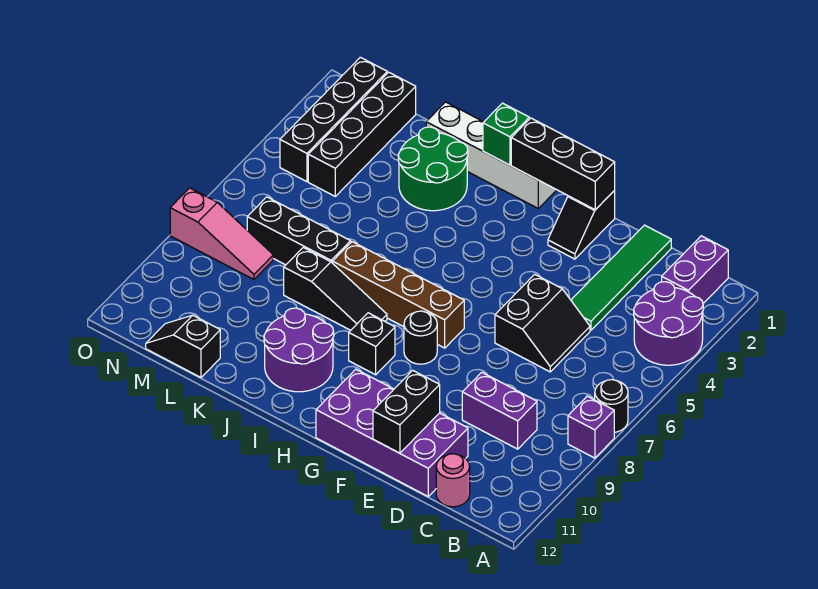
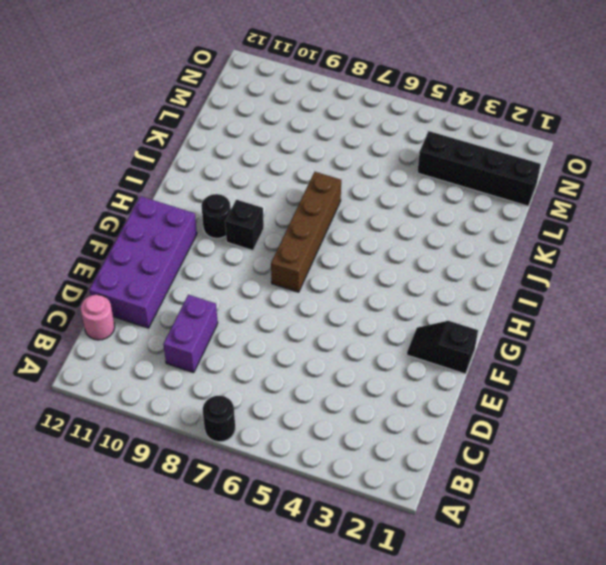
black 1x1 round brick [201,194,231,238] -> black 1x1 round brick moved to [404,311,437,364]
none -> purple 2x2 round brick [634,282,703,365]
none -> purple 1x1 brick [568,396,614,458]
none -> purple 1x2 brick [662,236,728,303]

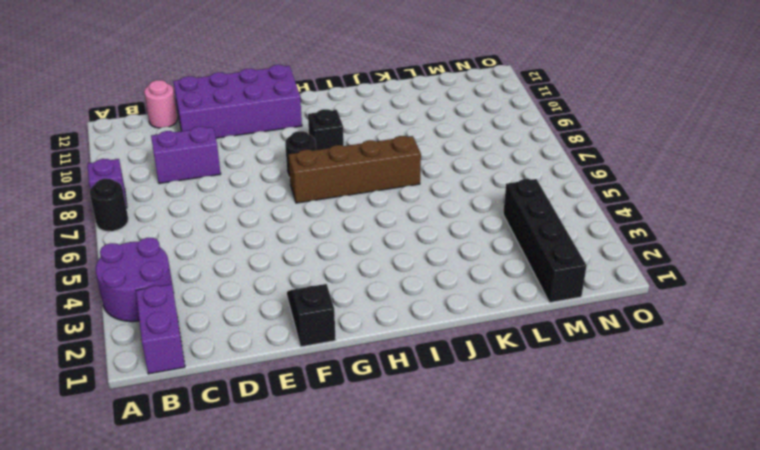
none -> green 1x4 tile [571,225,671,330]
none -> black 2x2 slope [495,274,590,372]
none -> white 1x4 brick [426,102,556,208]

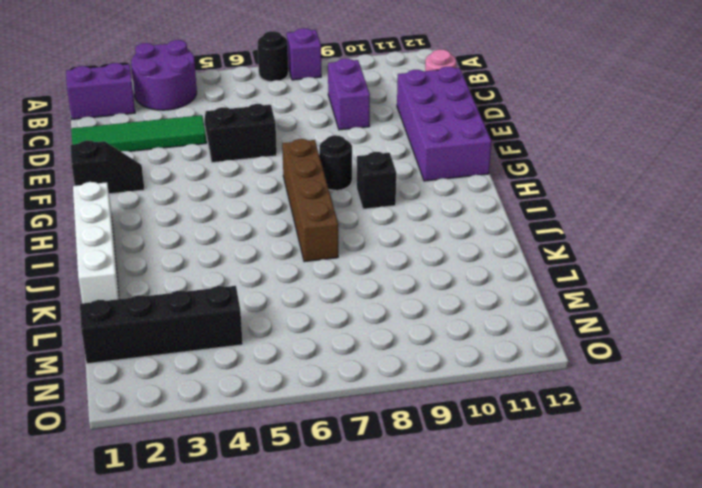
none -> black 1x3 slope [284,247,387,330]
none -> purple 2x2 round brick [264,308,334,392]
none -> green 2x2 round brick [398,127,468,211]

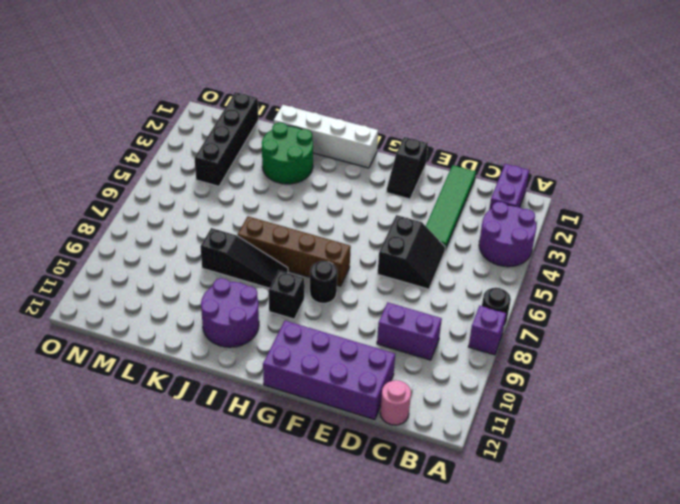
none -> black 1x3 brick [247,197,351,265]
none -> black 1x2 slope [146,315,220,377]
none -> pink 1x3 slope [170,188,273,280]

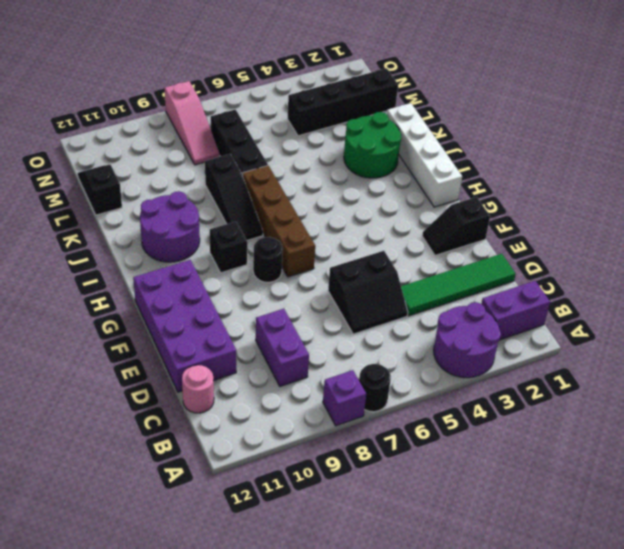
none -> black 1x4 brick [280,57,387,182]
none -> black 1x2 brick [373,370,440,453]
none -> black 1x3 brick [511,118,615,210]

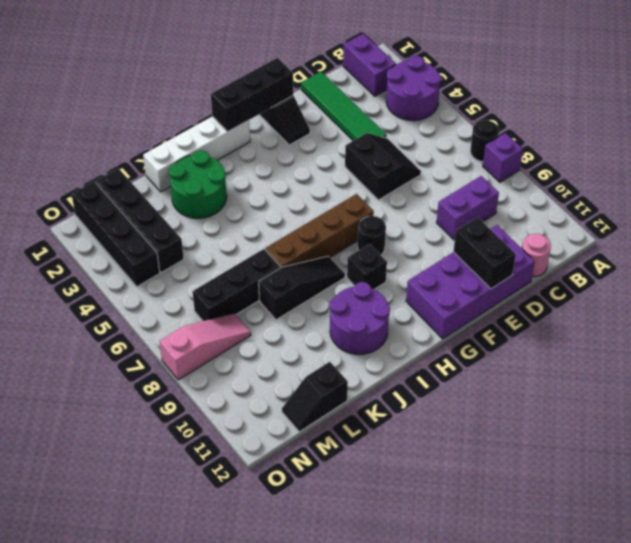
none -> green 1x1 brick [483,103,529,165]

